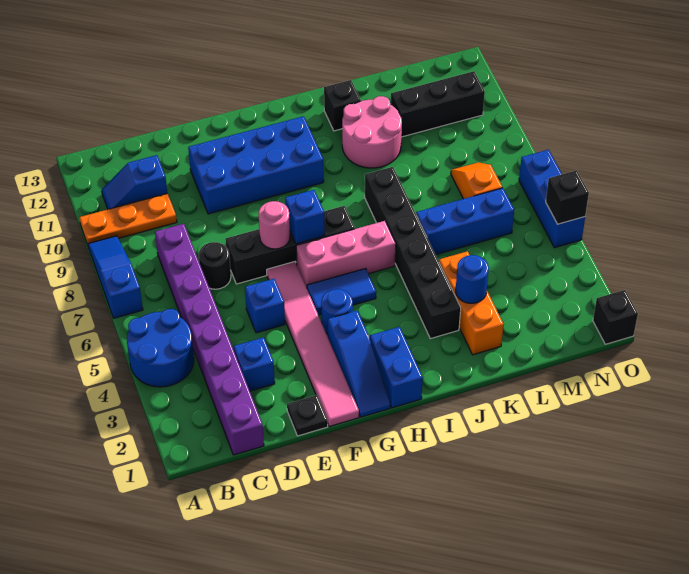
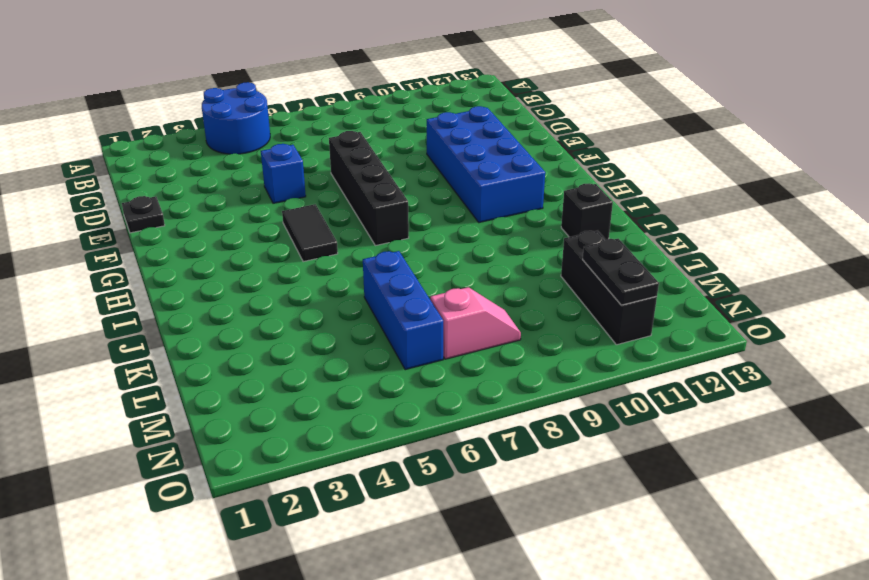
black 1x2 tile [282,204,338,262] -> blue 1x2 tile [307,268,376,315]
pink 1x2 slope [430,287,521,359] -> orange 1x2 slope [451,162,502,199]
black 1x2 plate [583,239,659,305] -> none
none -> blue 1x3 slope [88,236,143,318]
none -> orange 1x3 plate [79,193,177,244]
none -> blue 1x2 slope [102,155,167,209]
none -> purple 1x8 brick [155,224,264,455]

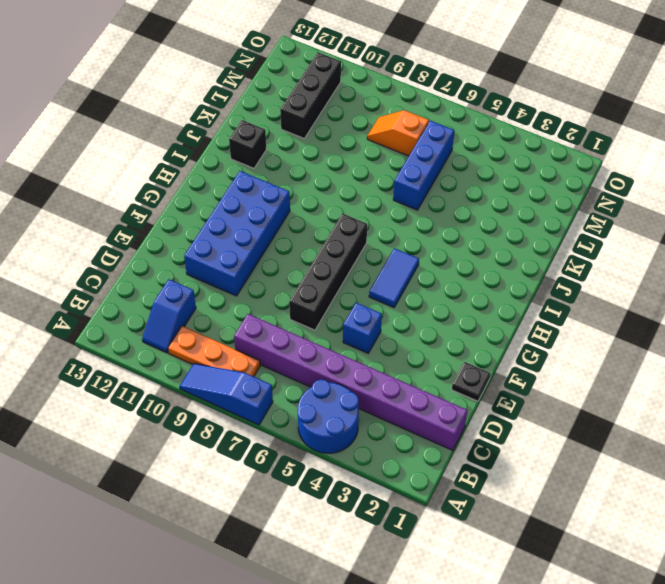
orange 1x3 plate [168,326,260,377] -> orange 1x3 plate turned to [79,193,177,244]
none -> blue 1x1 brick [234,337,275,391]
none -> black 1x1 round brick [199,242,231,289]
none -> pink 1x6 tile [267,262,359,427]
none -> blue 1x3 slope [328,311,390,417]

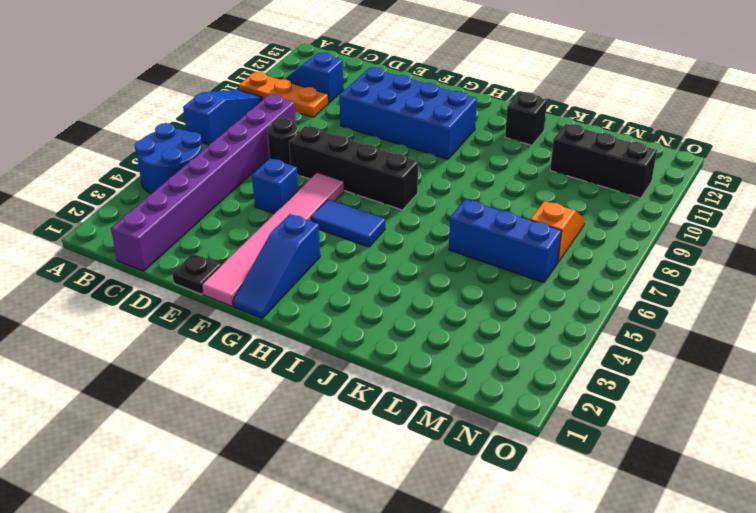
none -> blue 1x1 brick [234,337,275,391]
none -> blue 1x1 round brick [321,289,353,334]
none -> pink 1x3 brick [296,221,396,287]
none -> blue 1x2 brick [370,327,423,408]

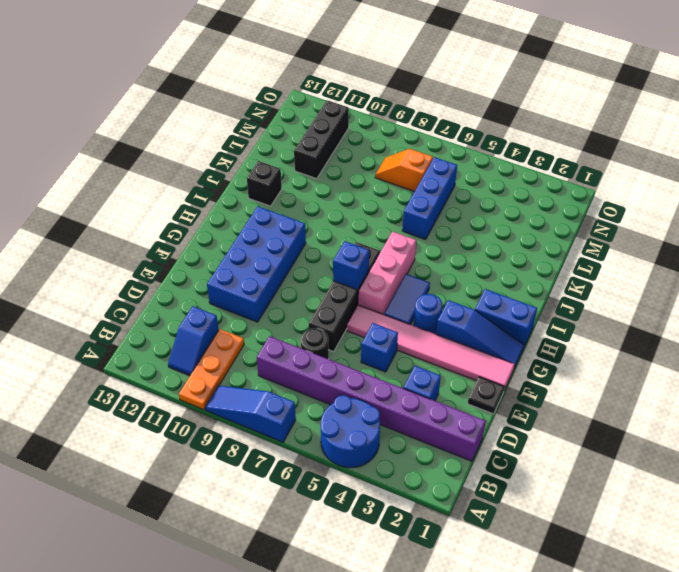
none -> black 1x6 brick [365,167,461,339]
none -> pink 2x2 round brick [342,96,402,168]
none -> orange 1x3 brick [439,251,504,355]
none -> black 1x1 brick [593,290,638,344]

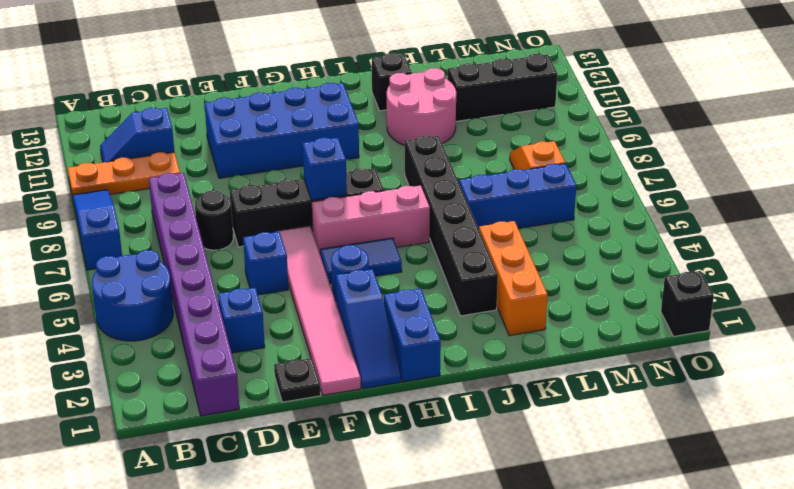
none -> blue 1x3 brick [519,150,585,248]
none -> pink 1x1 round brick [258,201,290,249]
none -> blue 1x1 round brick [456,255,489,303]
none -> black 1x1 brick [546,170,589,224]

